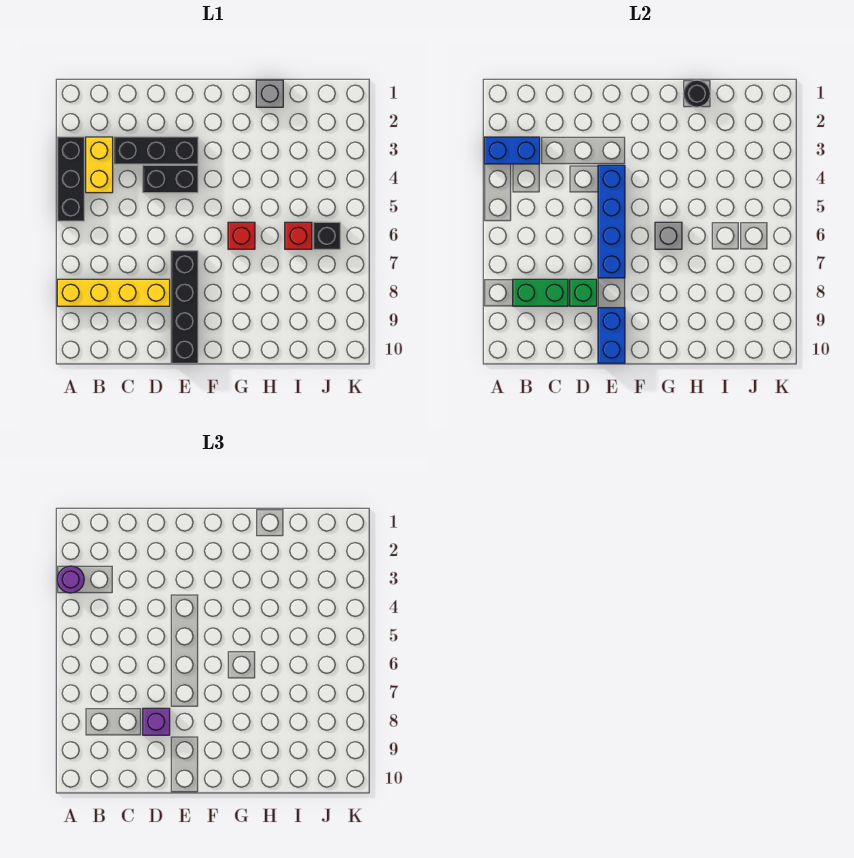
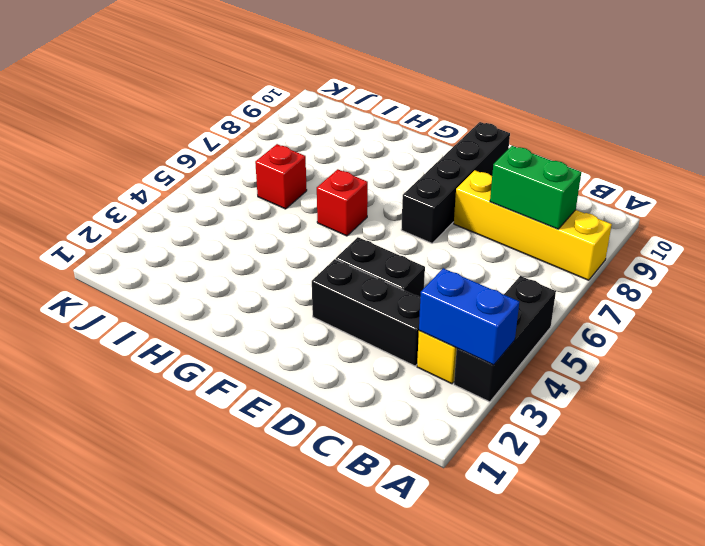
none -> grey 1x1 brick [256,80,283,107]
none -> black 1x1 brick [313,222,340,249]
none -> green 1x1 brick [570,279,597,306]

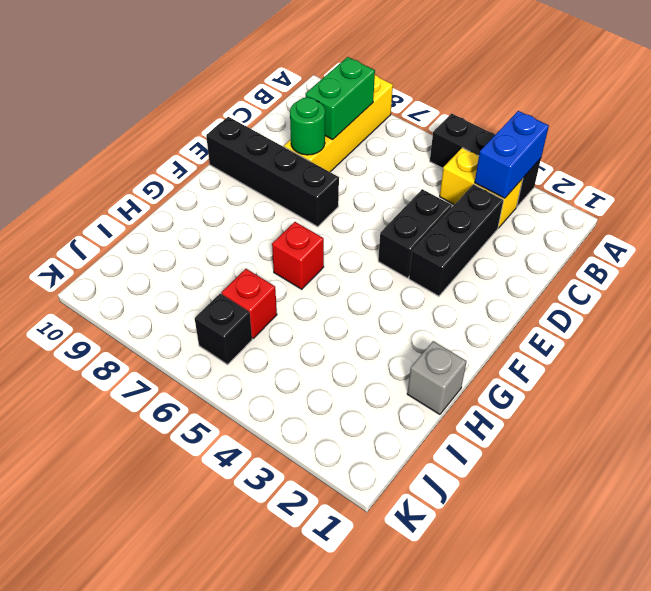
green 1x1 round brick [290,98,325,155] -> green 1x1 brick [570,279,597,306]
none -> blue 1x4 brick [598,165,625,278]
none -> blue 1x2 brick [598,308,625,363]
none -> grey 1x1 brick [655,222,682,249]

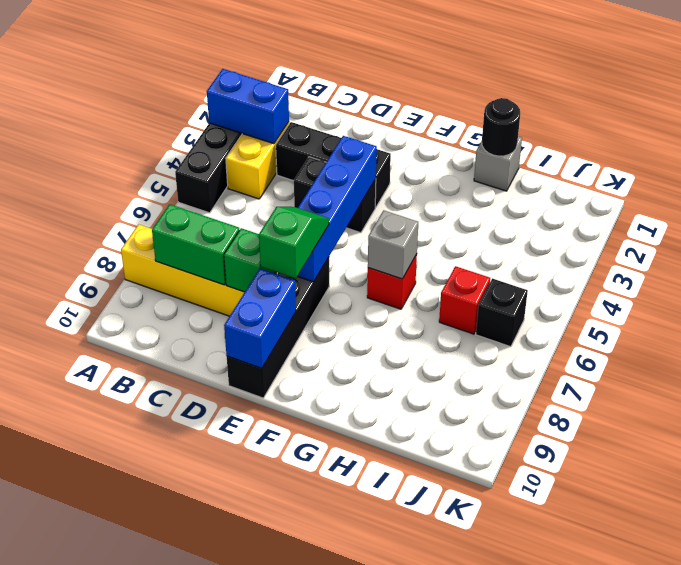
green 1x2 slope [259,207,329,279] -> none
none -> purple 1x1 round brick [57,566,84,593]
none -> purple 1x1 brick [143,708,170,735]

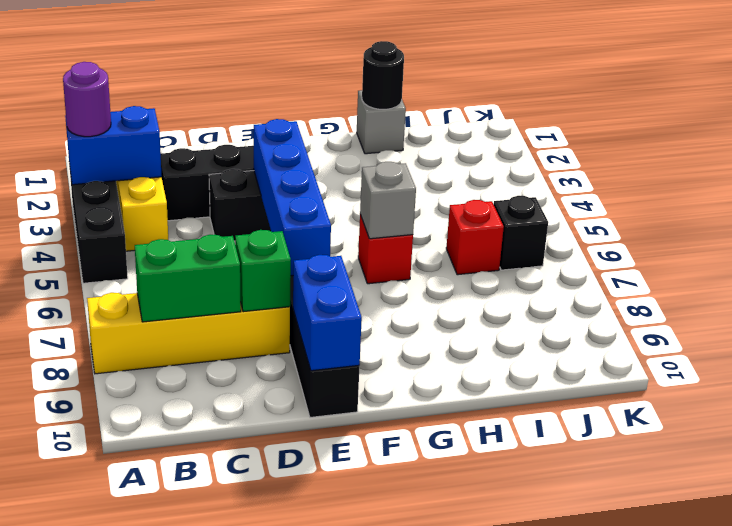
none -> purple 1x1 brick [143,708,170,735]

